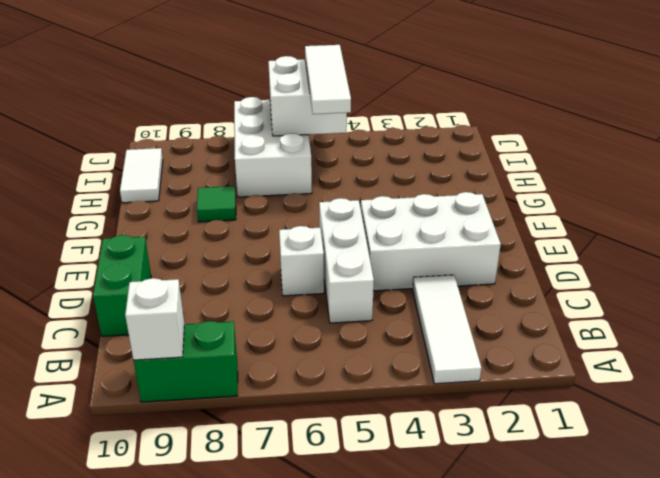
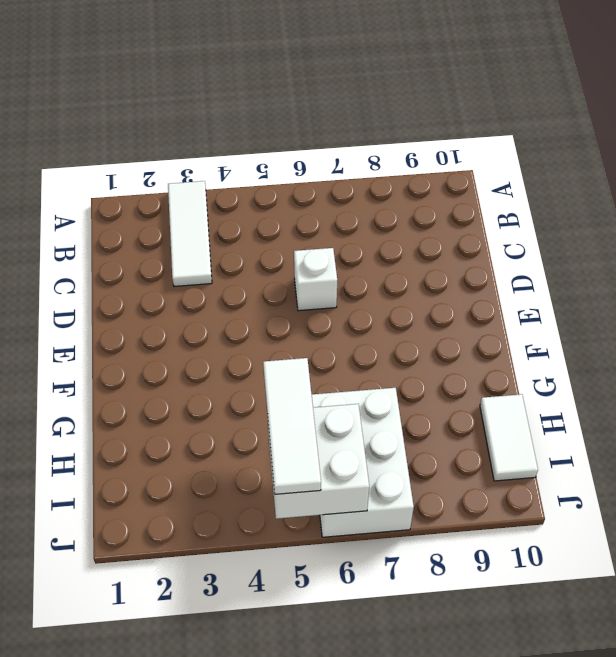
none -> green 1x2 brick [133,321,238,402]
none -> white 1x3 brick [319,198,374,323]
none -> green 1x2 brick [93,235,151,336]

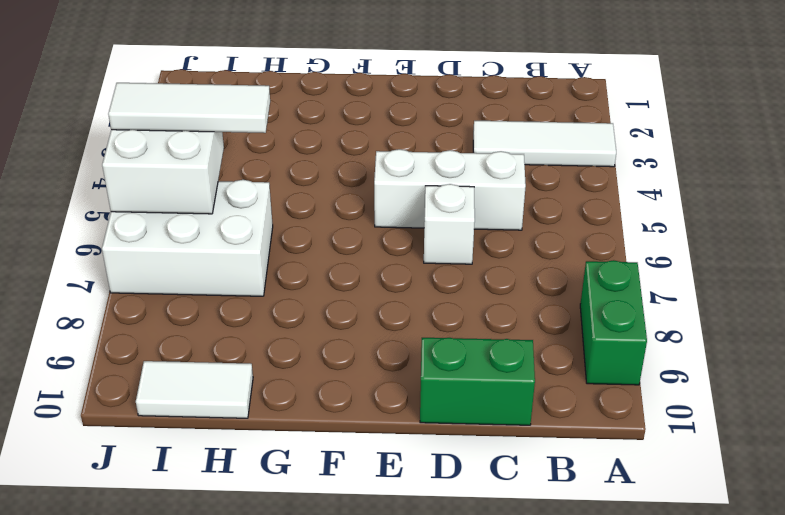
none -> white 2x3 brick [361,192,501,291]
none -> green 1x1 tile [197,186,236,222]
none -> white 1x1 brick [125,278,184,360]

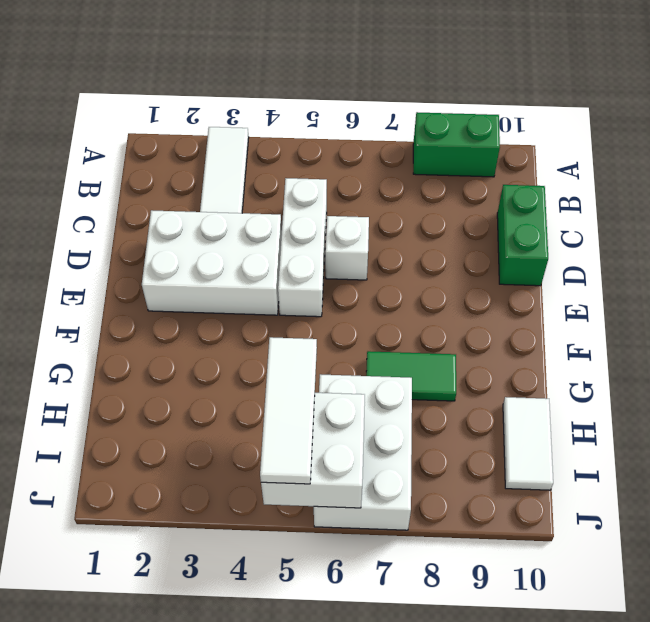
green 1x2 tile [366,351,456,401] -> green 1x1 tile [197,186,236,222]
none -> white 1x1 brick [125,278,184,360]

